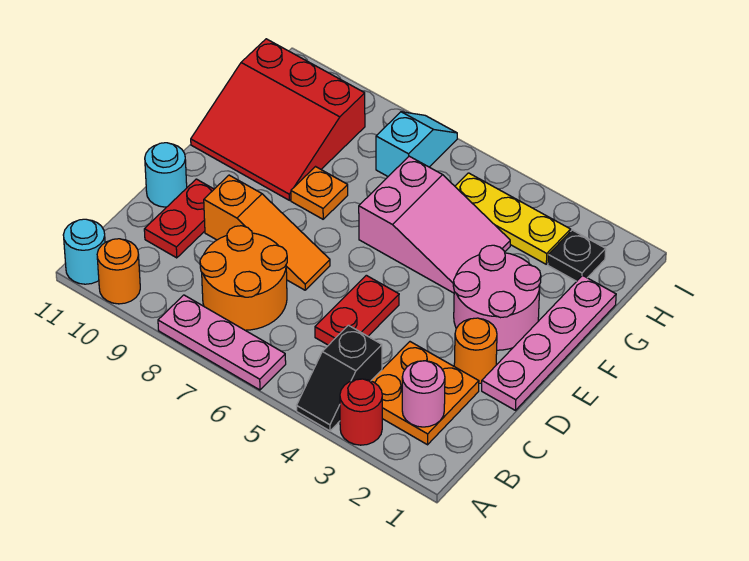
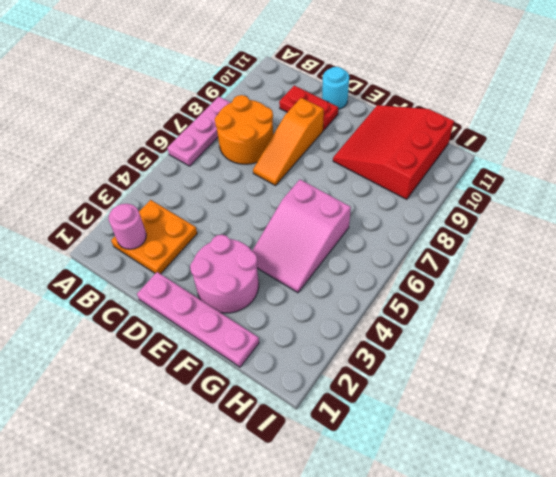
none -> red 1x1 round brick [340,379,382,445]
none -> black 1x2 slope [297,325,382,431]
none -> orange 1x1 round brick [97,239,140,304]

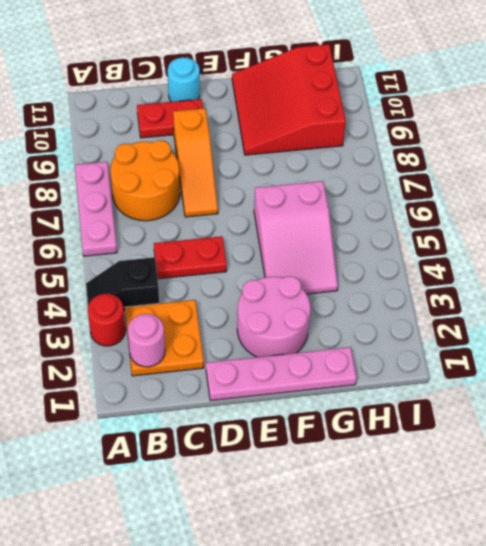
none -> orange 1x1 round brick [97,239,140,304]
none -> cyan 1x1 round brick [63,219,105,284]
none -> orange 1x1 round brick [454,318,497,383]

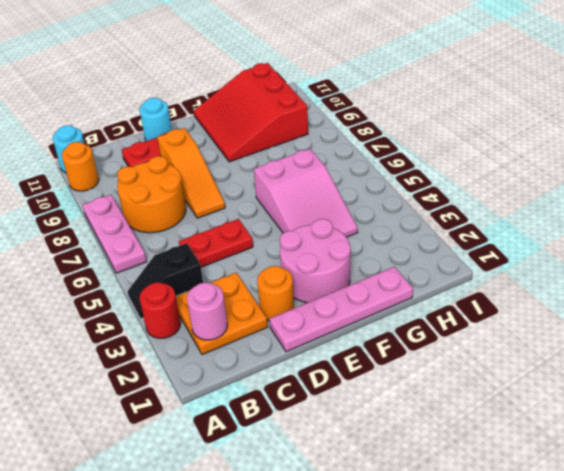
none -> orange 1x1 plate [291,167,348,219]
none -> black 1x1 plate [548,230,606,281]
none -> yellow 1x3 plate [455,173,571,264]

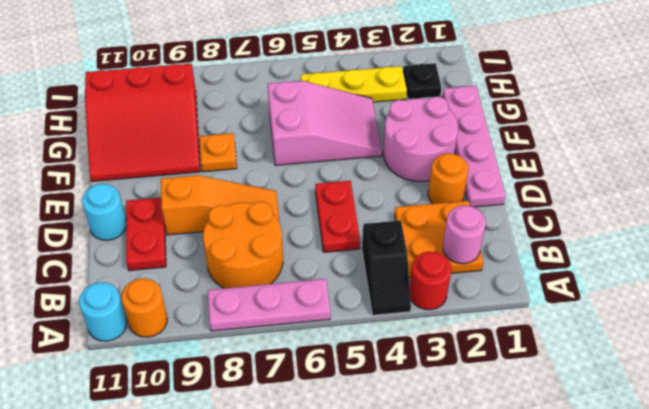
none -> cyan 1x2 slope [376,112,457,176]

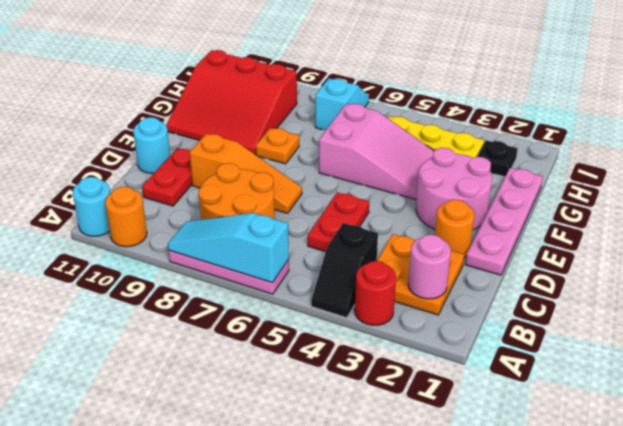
cyan 1x3 slope [168,213,289,283] -> none

